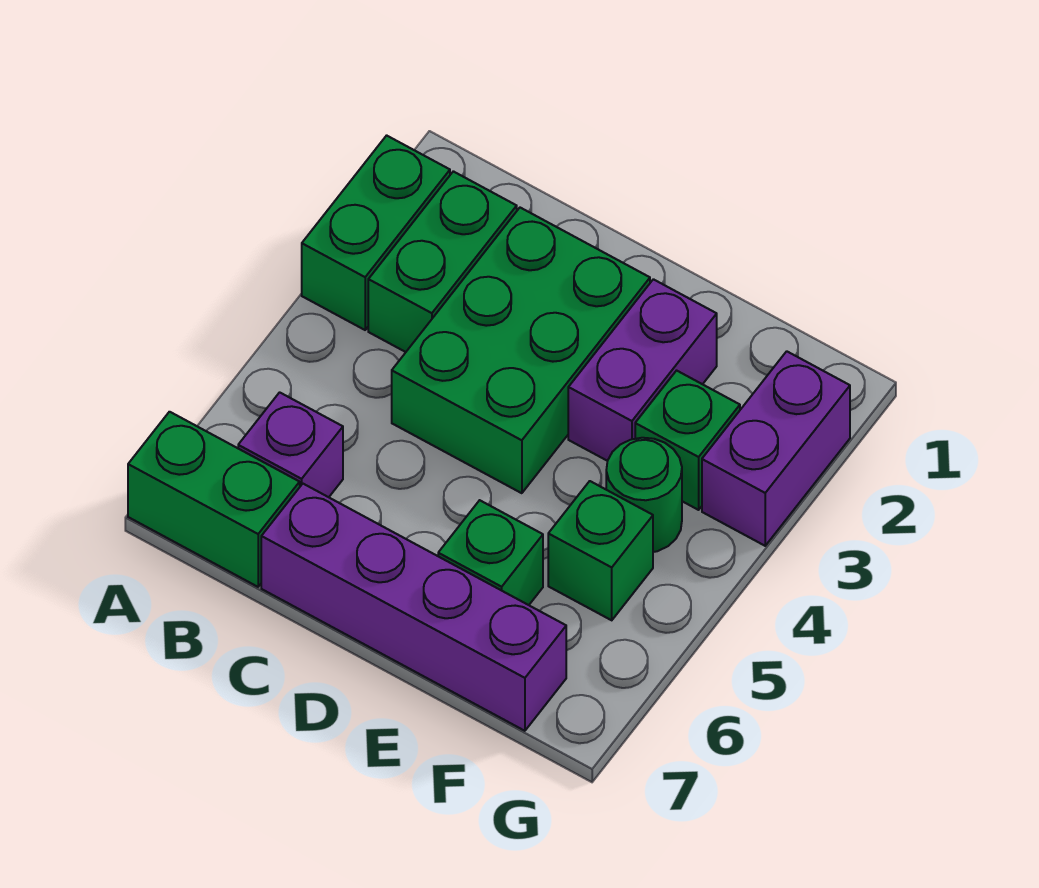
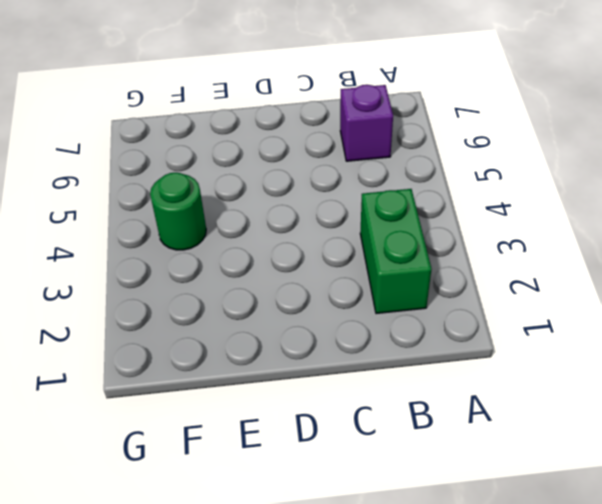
none -> green 1x2 brick [302,135,450,330]
none -> green 1x2 brick [128,412,300,587]
none -> green 2x3 brick [392,208,650,493]

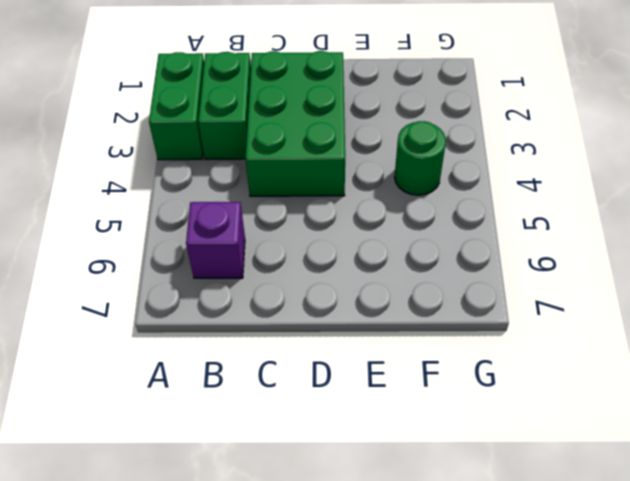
none -> green 1x2 brick [128,412,300,587]
none -> purple 1x4 brick [261,484,566,731]
none -> purple 1x2 brick [568,279,717,461]

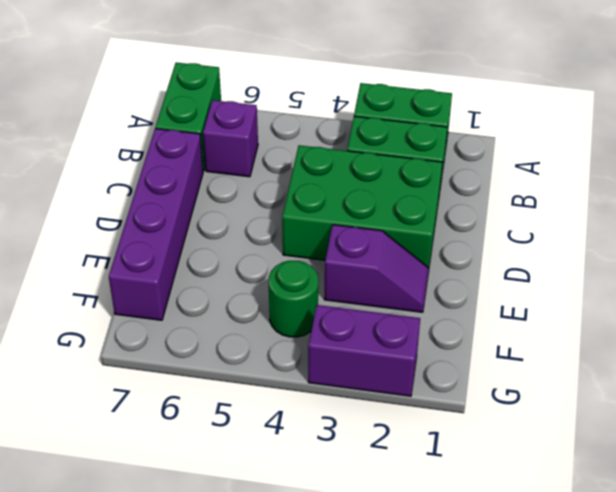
purple 1x2 slope [324,225,429,312] -> purple 1x2 brick [568,279,717,461]
none -> green 1x1 brick [438,500,543,605]
none -> green 1x1 brick [635,371,740,510]
none -> green 1x1 brick [548,481,653,620]

